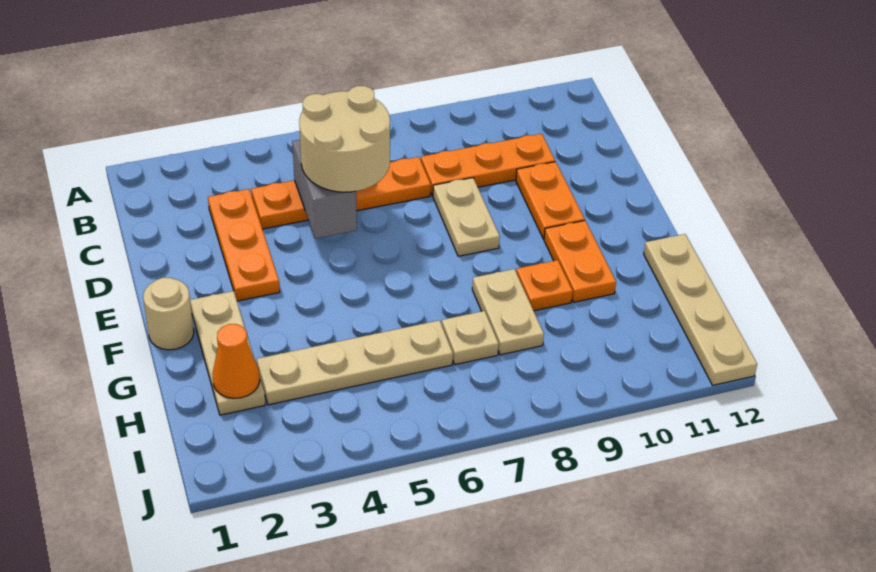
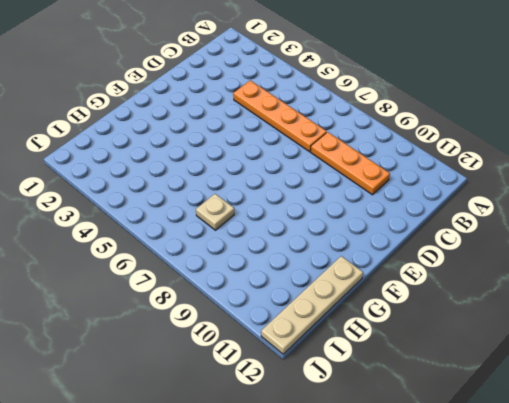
none -> orange 1x3 plate [208,189,280,301]
none -> tan 1x2 plate [433,178,500,256]
none -> orange 1x2 plate [516,162,585,239]

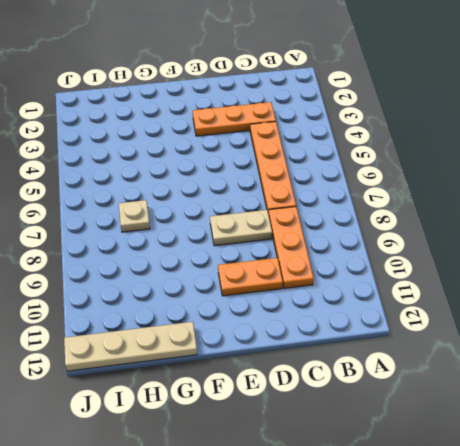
none -> tan 1x1 round brick [143,278,194,350]
none -> tan 1x3 plate [190,291,265,415]
none -> orange 1x2 plate [544,221,616,302]

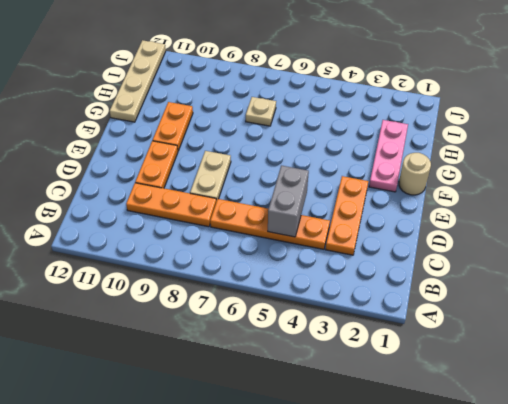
pink 1x3 plate [369,120,408,192] -> tan 1x3 plate [190,291,265,415]
none -> tan 1x2 plate [472,269,544,355]
none -> orange 1x1 plate [516,260,573,311]
none -> tan 1x4 plate [257,320,453,405]

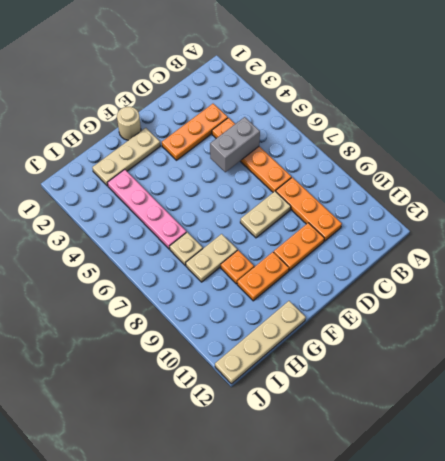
pink 1x4 plate [107,169,186,249] -> tan 1x4 plate [257,320,453,405]
none -> orange 1x1 cone [212,324,260,398]
none -> tan 2x2 round brick [299,86,390,192]

